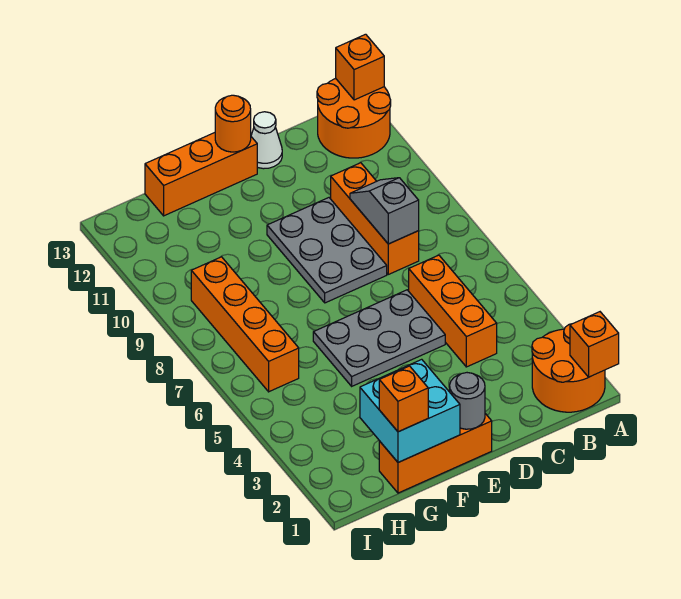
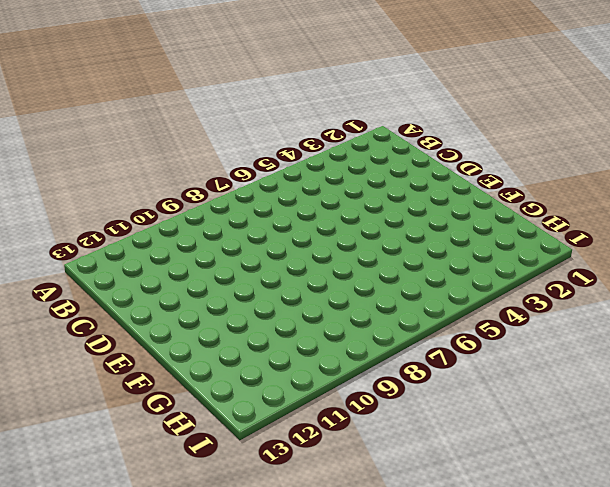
none -> orange 2x2 round brick [532,324,605,412]
none -> orange 2x2 round brick [317,79,391,158]
none -> orange 1x3 brick [409,255,497,367]

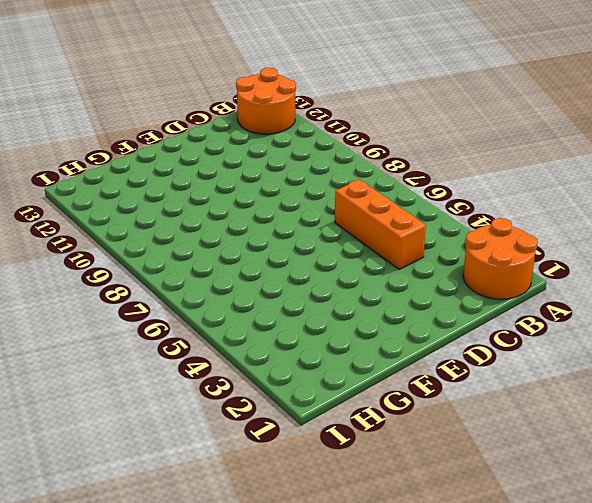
none -> orange 1x3 brick [331,163,419,274]
none -> grey 2x3 plate [313,290,445,386]
none -> grey 2x3 plate [267,198,387,303]

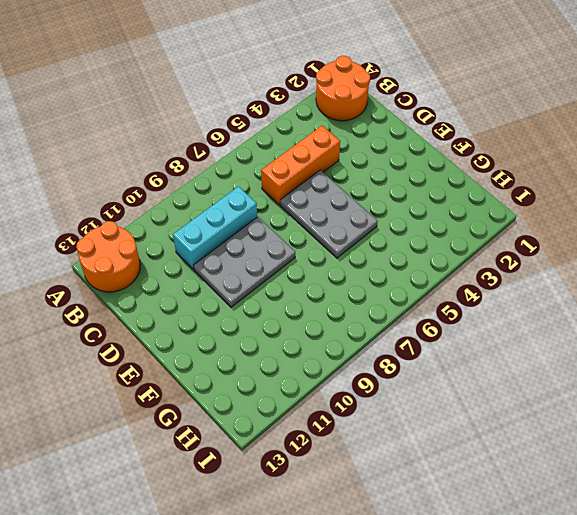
cyan 1x3 brick [173,187,257,270] -> orange 1x3 brick [331,163,419,274]
none -> white 1x1 cone [251,112,282,169]
none -> orange 1x3 brick [379,414,492,493]
none -> orange 1x3 brick [145,133,257,216]

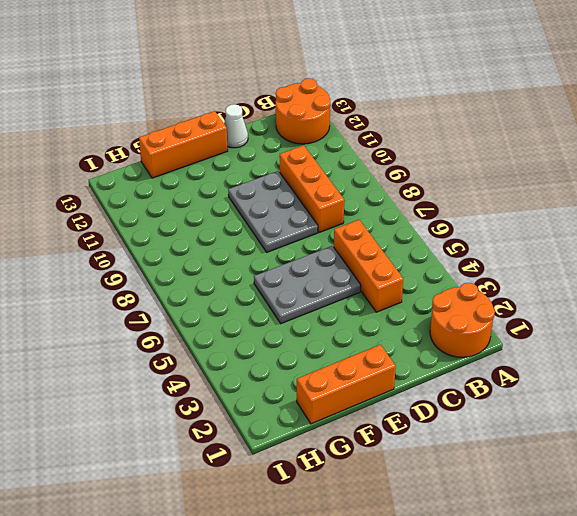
none -> orange 1x4 brick [191,257,299,392]
none -> orange 1x1 brick [570,312,619,377]
none -> orange 1x1 brick [336,34,384,100]

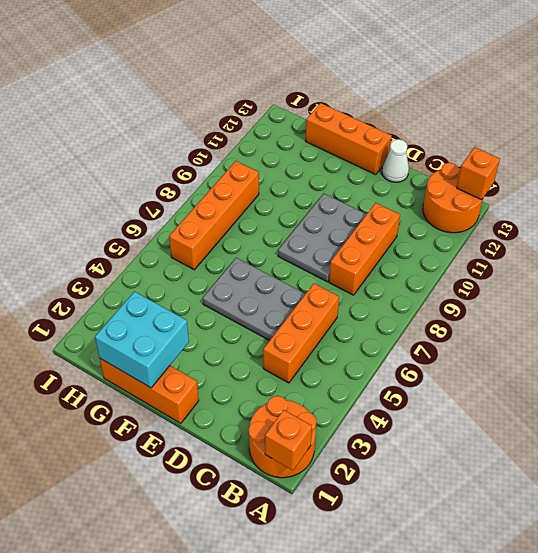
none -> grey 1x2 slope [350,178,419,244]
none -> grey 1x1 round brick [450,373,485,429]
none -> orange 1x1 round brick [215,95,251,152]

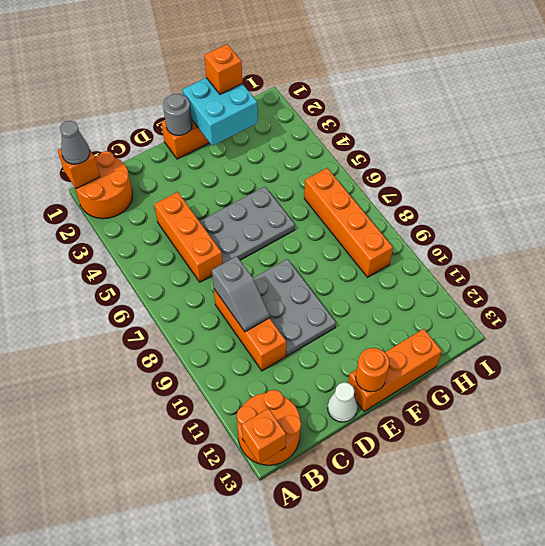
grey 1x1 cone [60,121,90,164] -> none

